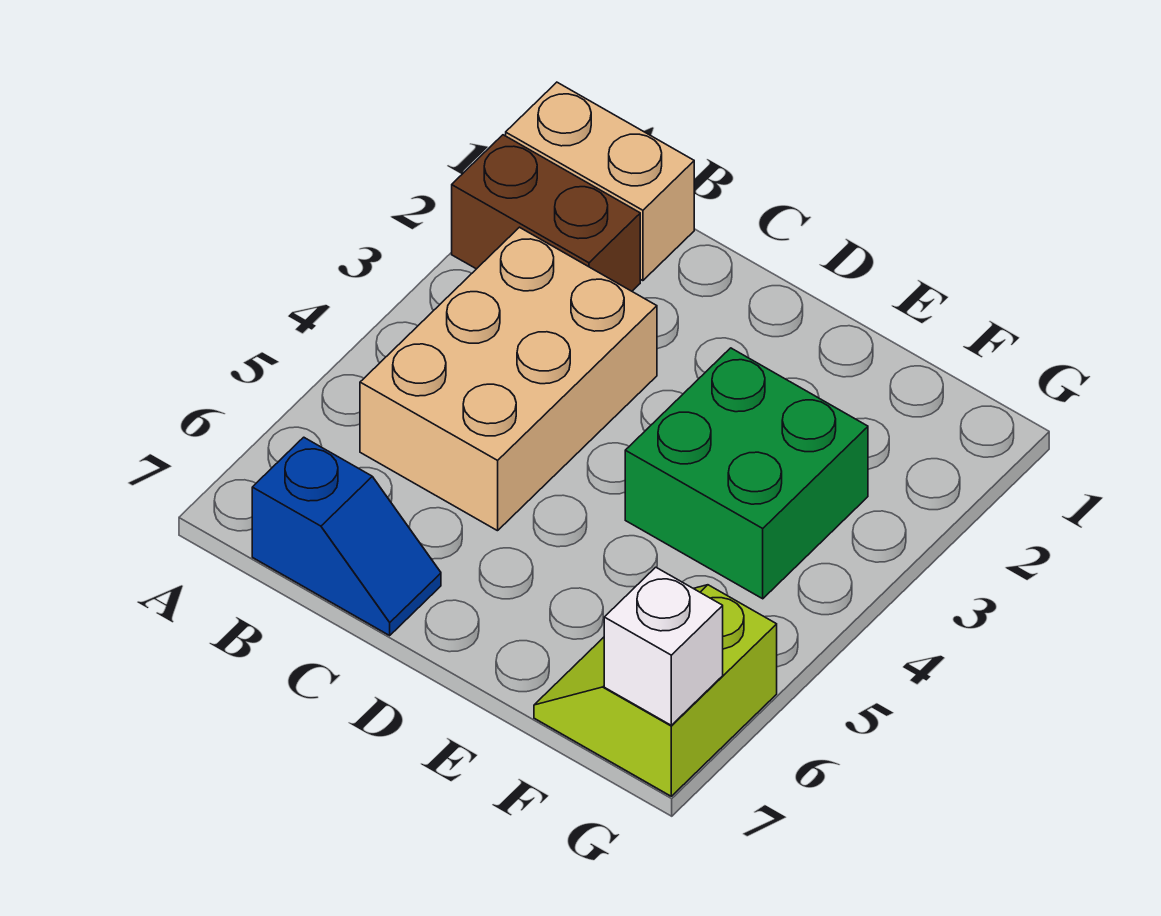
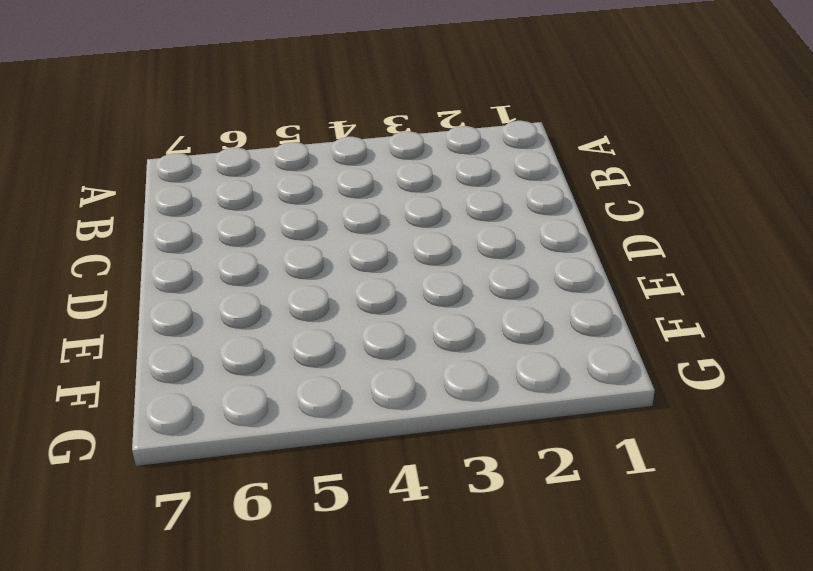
none -> tan 1x2 brick [506,82,694,281]
none -> brown 1x2 brick [452,135,640,291]

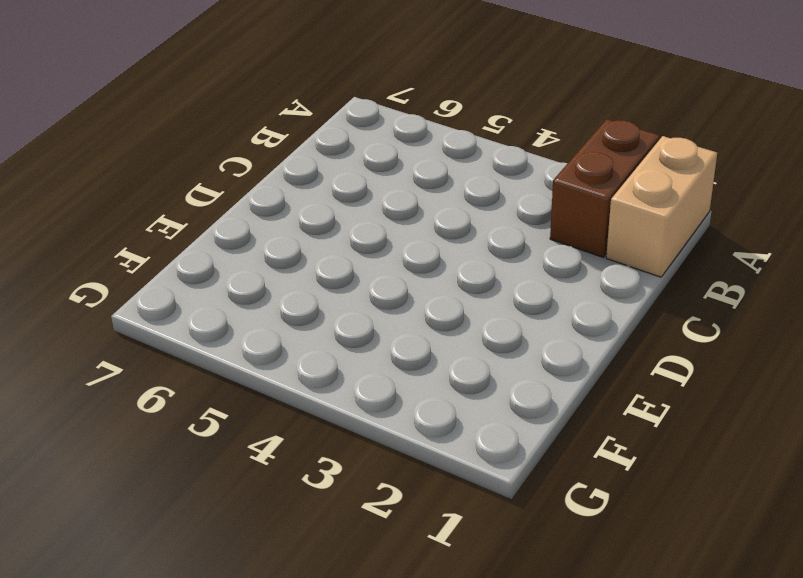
none -> tan 2x3 brick [360,227,657,531]
none -> blue 1x2 slope [252,437,441,635]

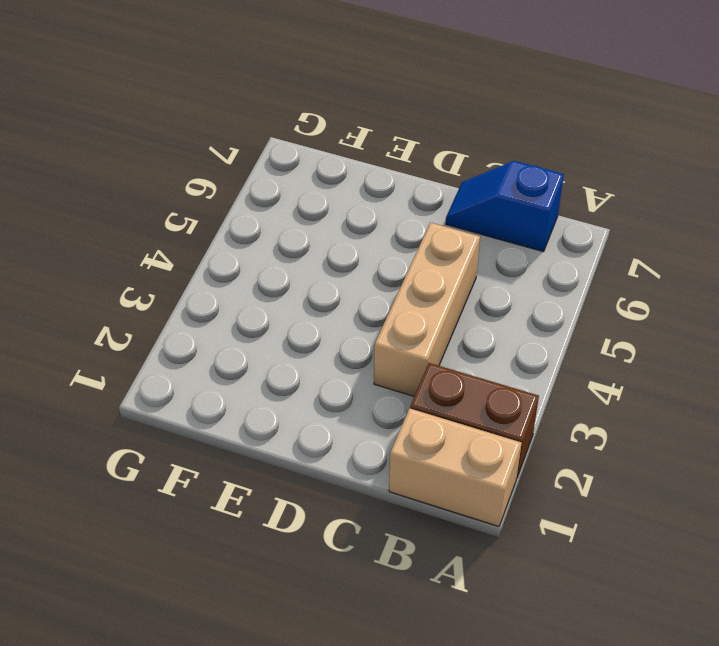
tan 1x3 brick [374,223,480,396] -> tan 2x3 brick [360,227,657,531]
none -> green 2x2 brick [625,348,868,599]
none -> lime 2x2 slope [534,585,777,796]

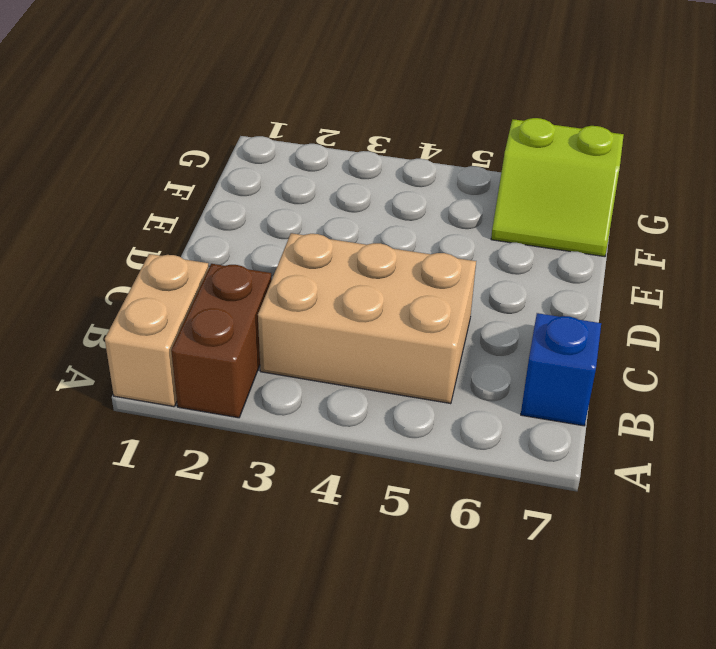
none -> green 2x2 brick [625,348,868,599]
none -> white 1x1 brick [604,567,723,725]

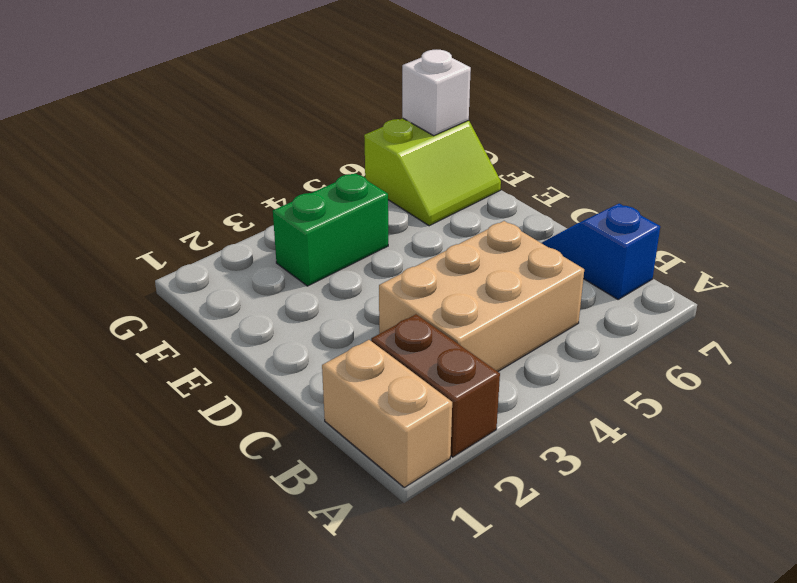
green 1x2 brick [273,173,388,286] -> green 2x2 brick [625,348,868,599]

